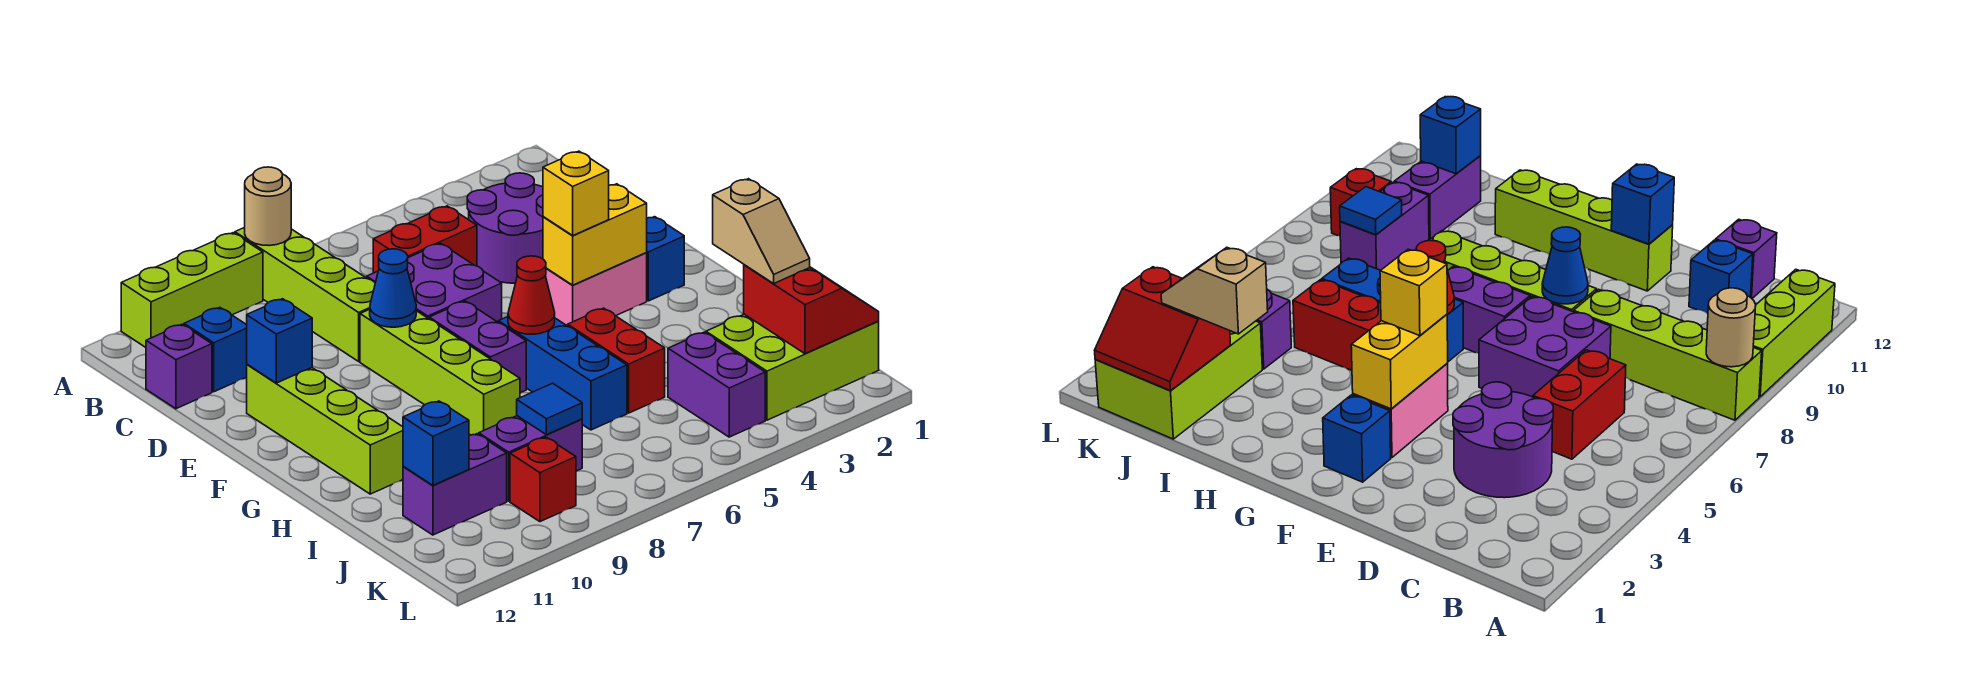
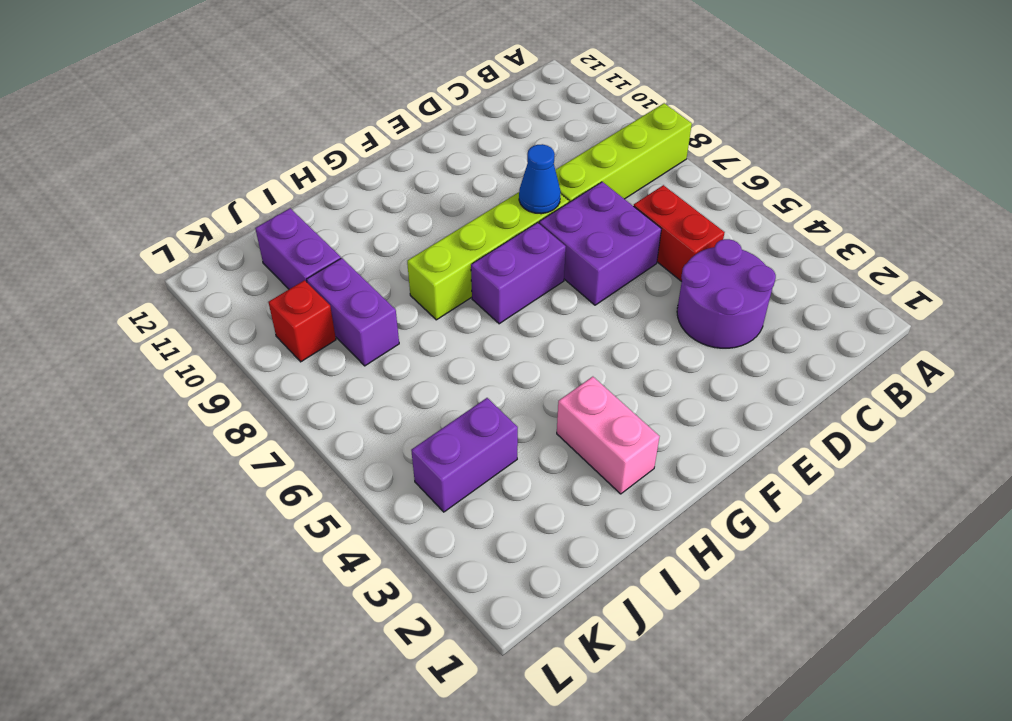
pink 1x2 brick [557,377,660,494] -> pink 1x2 brick moved to [545,253,647,326]
none -> lime 1x3 brick [121,233,263,347]
none -> blue 1x1 brick [184,308,247,392]
none -> purple 1x1 brick [146,324,212,409]

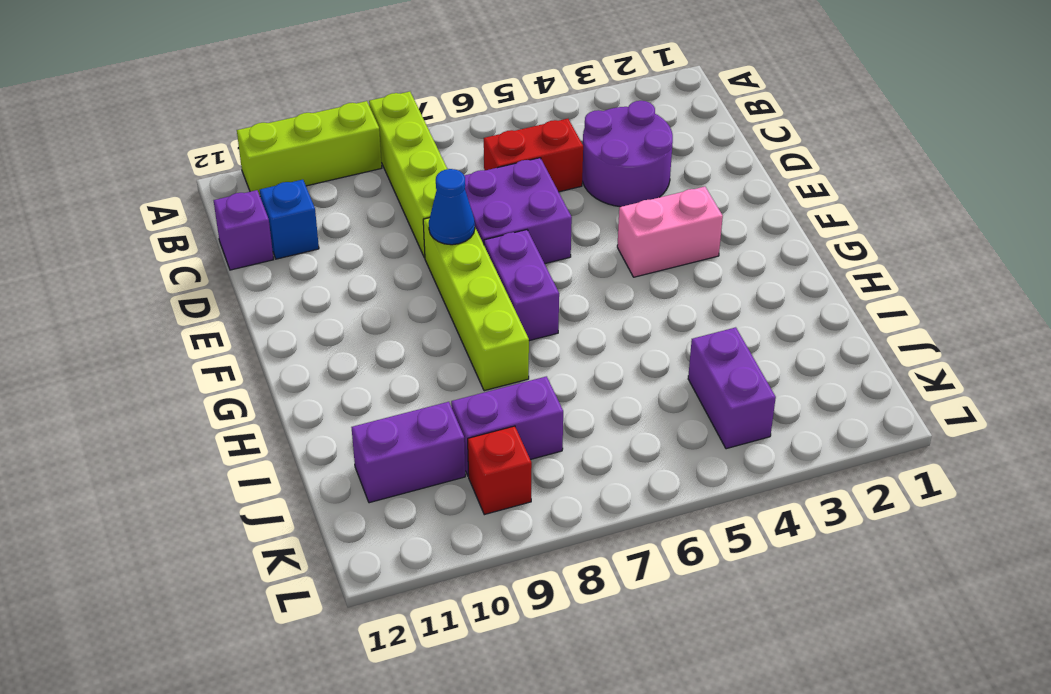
none -> lime 1x4 brick [247,364,403,494]
none -> blue 1x1 brick [646,217,684,301]
none -> blue 1x3 brick [498,317,627,430]

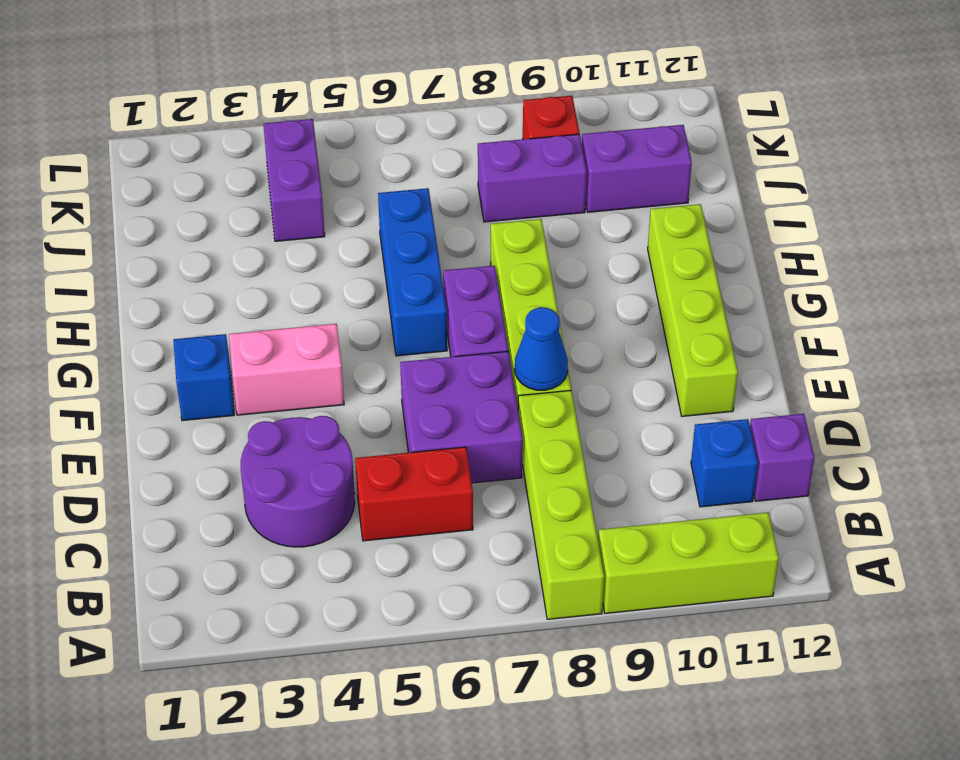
none -> red 1x2 brick [568,308,665,413]
none -> lime 2x3 brick [706,314,879,420]
none -> tan 1x1 round brick [245,167,291,246]

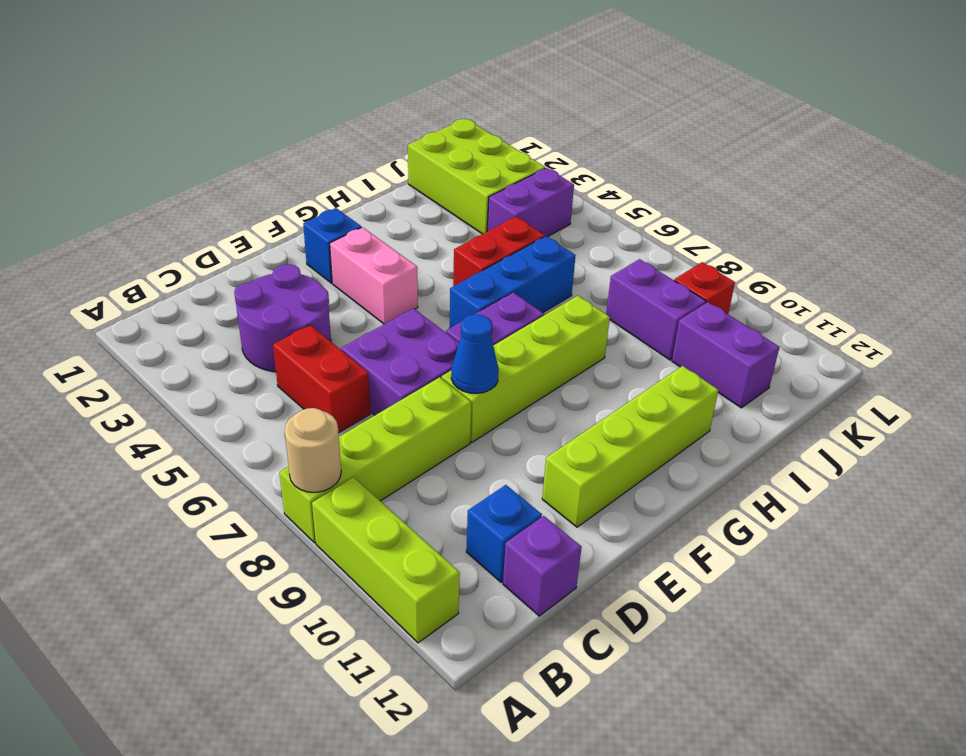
none -> blue 1x1 brick [247,299,312,383]
none -> yellow 1x2 brick [543,184,647,285]
none -> red 1x1 cone [508,256,555,334]

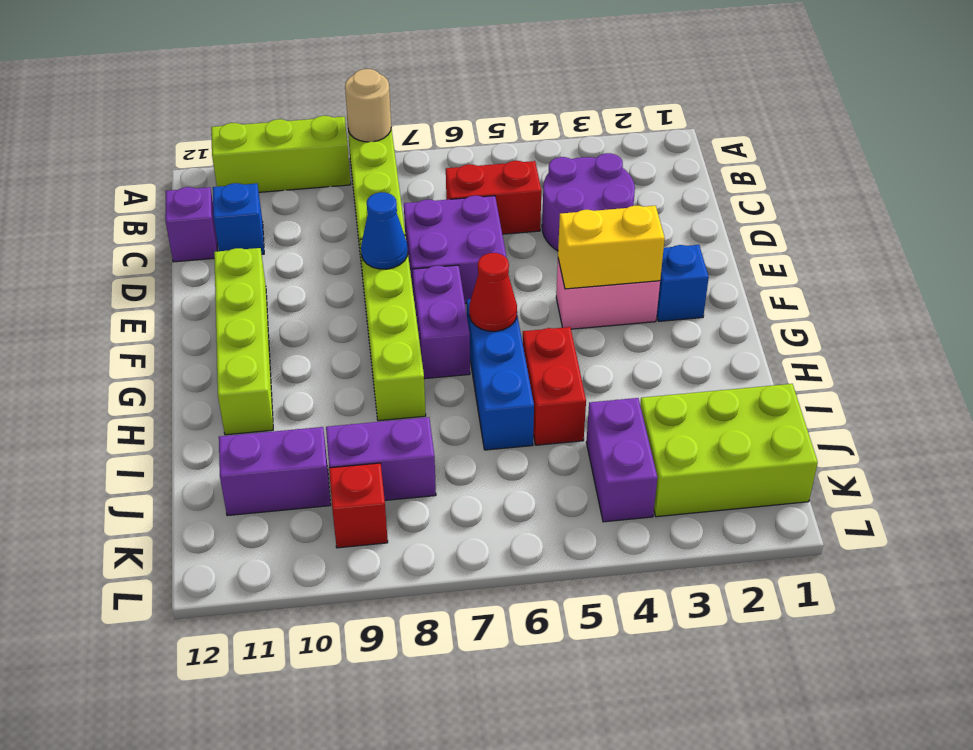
none -> blue 1x1 brick [247,299,312,383]
none -> red 2x2 slope [744,265,879,354]
none -> blue 1x1 tile [517,383,582,435]

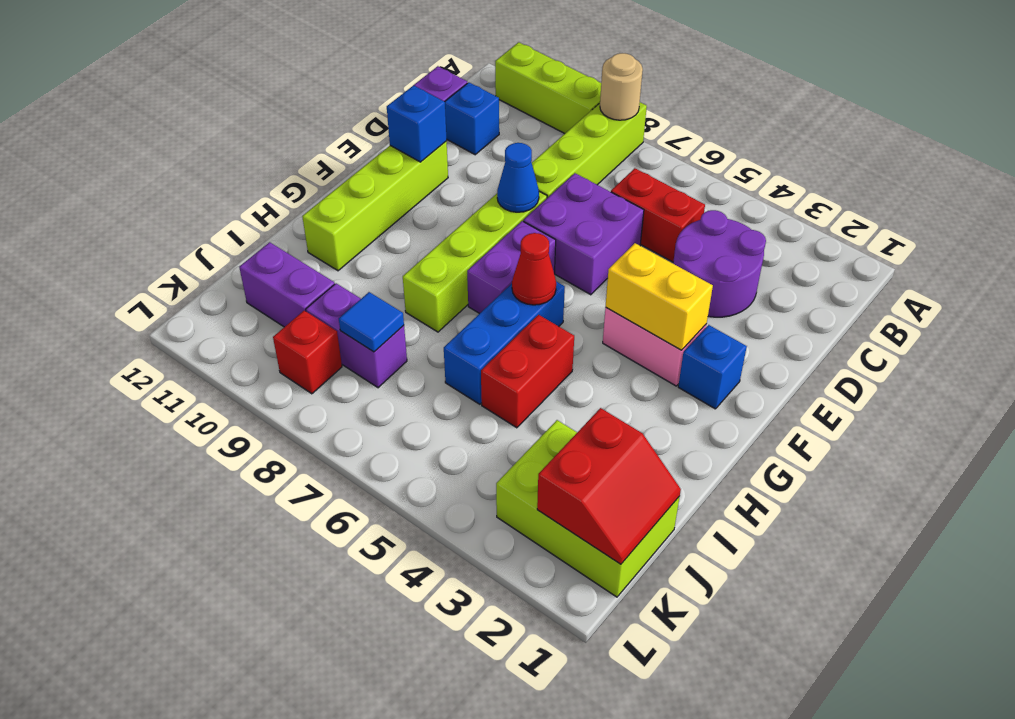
none -> purple 1x2 brick [668,332,765,437]
none -> blue 1x1 brick [403,401,469,485]
none -> yellow 1x1 brick [543,151,609,235]

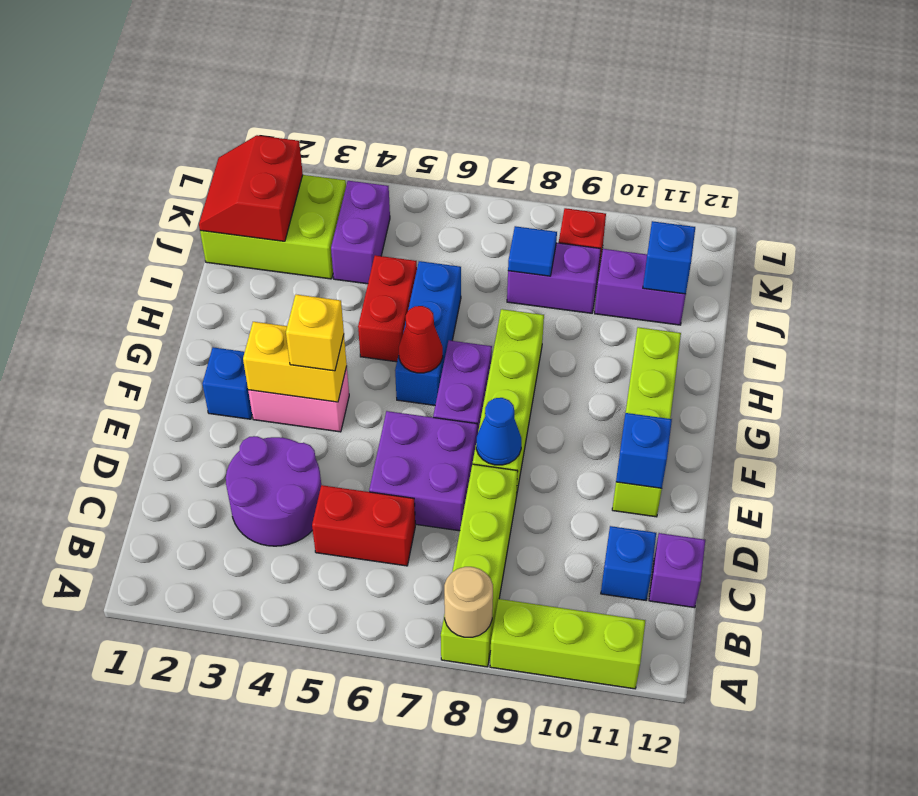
none -> tan 1x2 slope [713,179,810,283]

